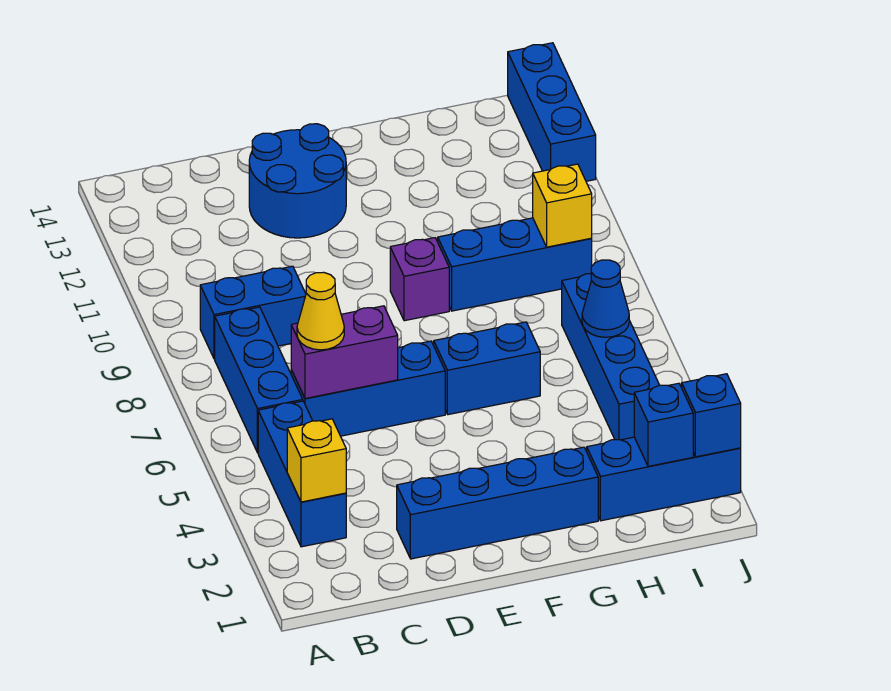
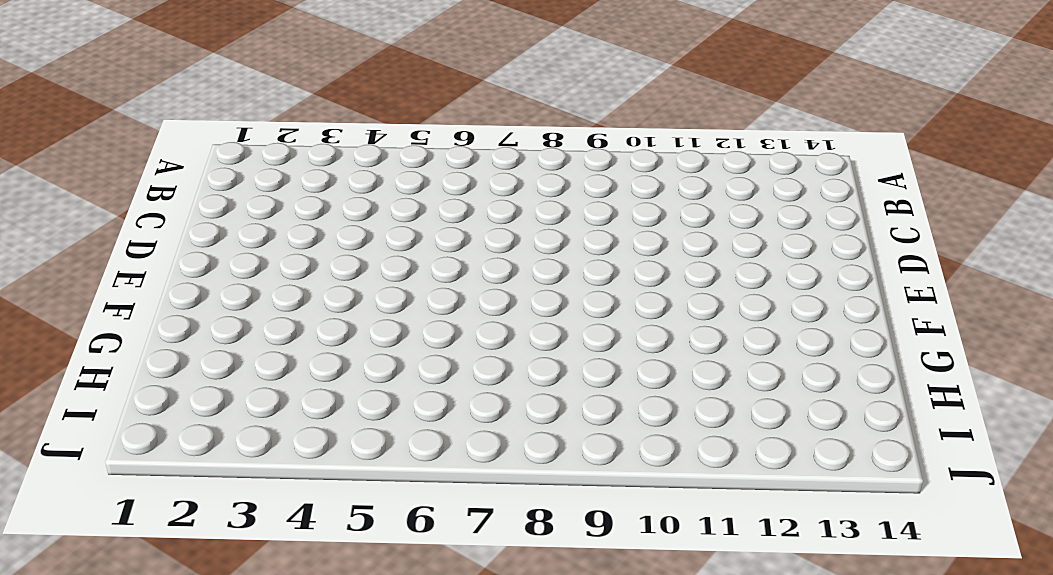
none -> blue 1x3 brick [258,401,346,547]
none -> blue 1x3 brick [215,307,303,453]
none -> blue 1x2 brick [200,266,306,359]

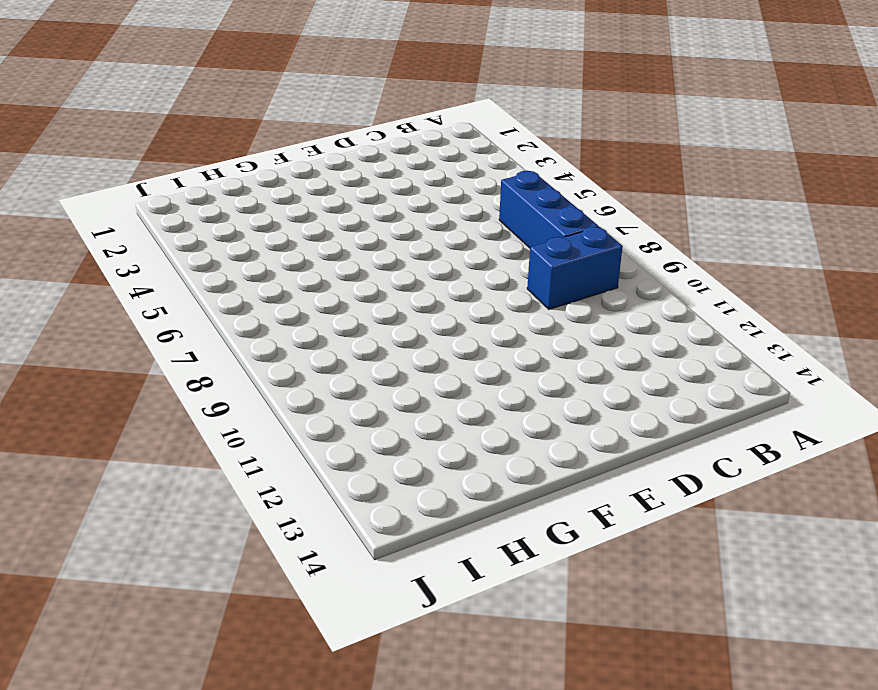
none -> blue 1x3 brick [258,401,346,547]
none -> blue 1x3 brick [291,341,445,436]
none -> blue 1x4 brick [397,447,598,559]

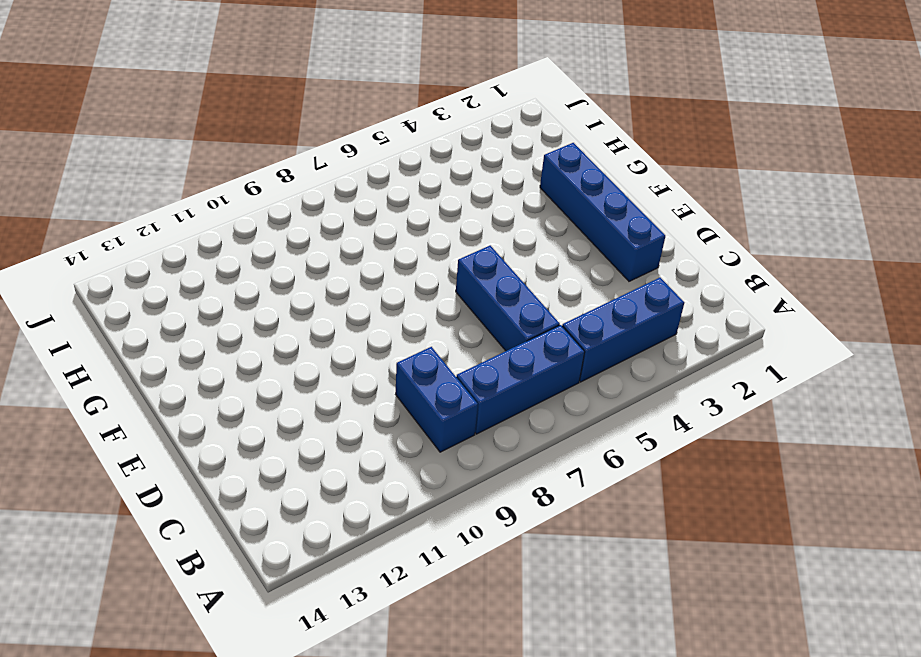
none -> blue 2x2 round brick [249,124,346,238]
none -> blue 1x2 brick [434,322,540,415]
none -> purple 1x1 brick [390,238,449,321]

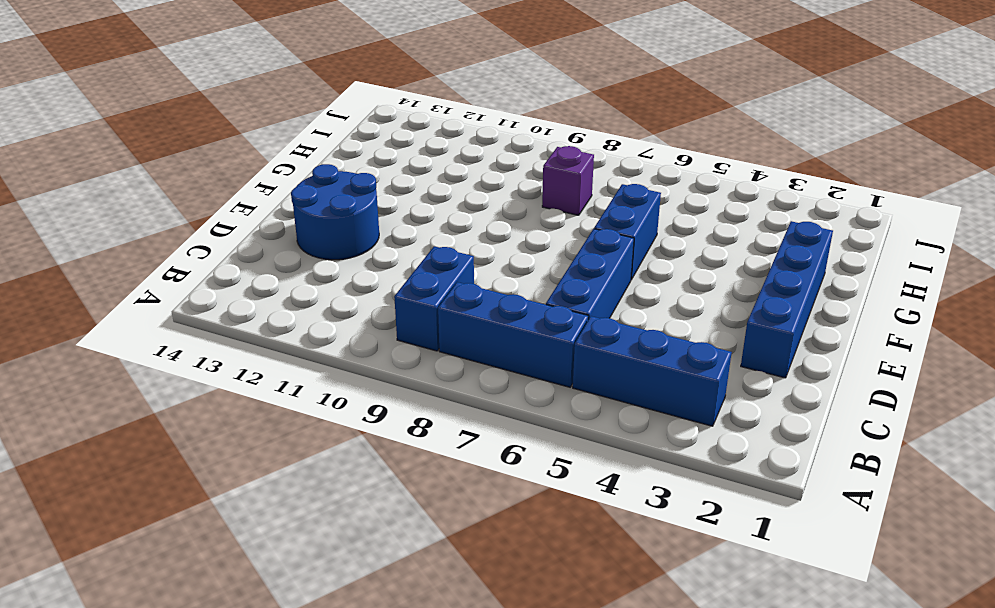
purple 1x1 brick [542,146,594,215] -> purple 1x1 brick moved to [390,238,449,321]
none -> blue 1x3 brick [438,218,592,311]
none -> blue 1x3 brick [587,437,741,521]
none -> blue 1x4 brick [562,274,659,440]

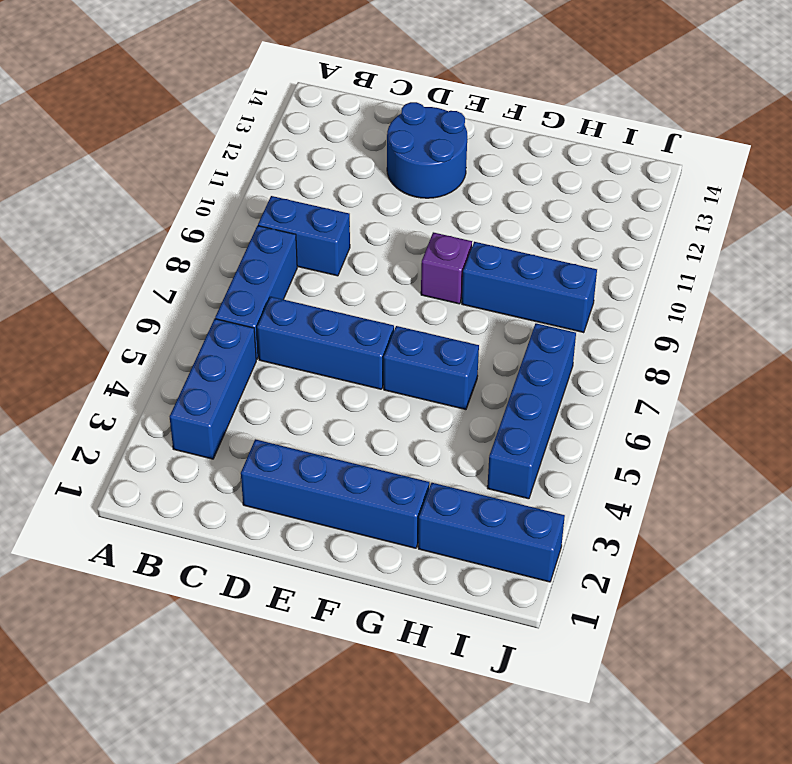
none -> blue 1x3 brick [508,43,596,181]
none -> yellow 1x1 brick [287,419,346,502]
none -> purple 1x2 brick [291,306,398,398]

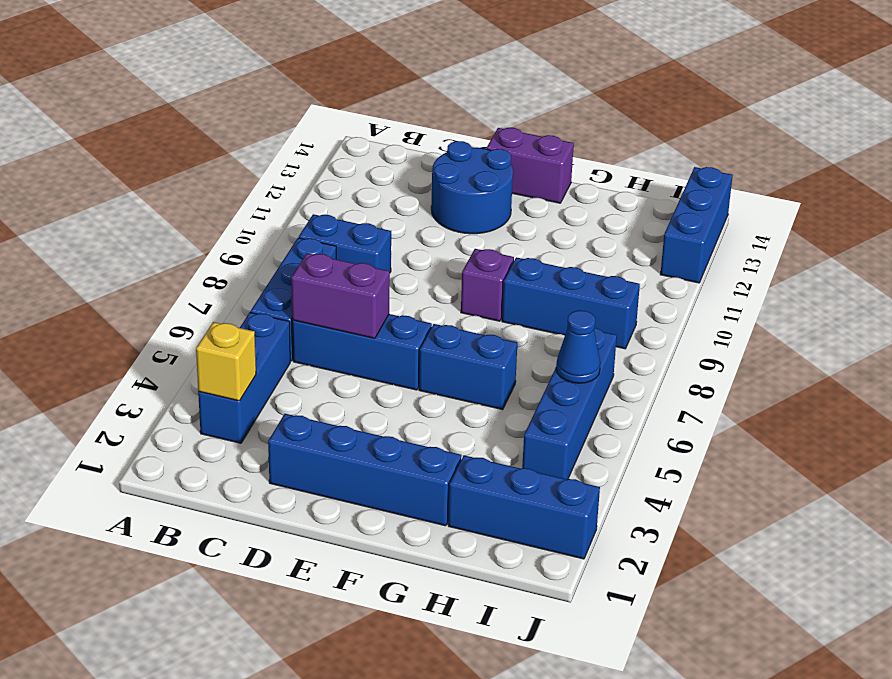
purple 1x2 brick [486,128,574,203] -> none
none -> blue 1x1 brick [634,383,693,466]
none -> yellow 1x1 brick [533,164,592,247]
none -> blue 1x1 brick [682,374,741,457]

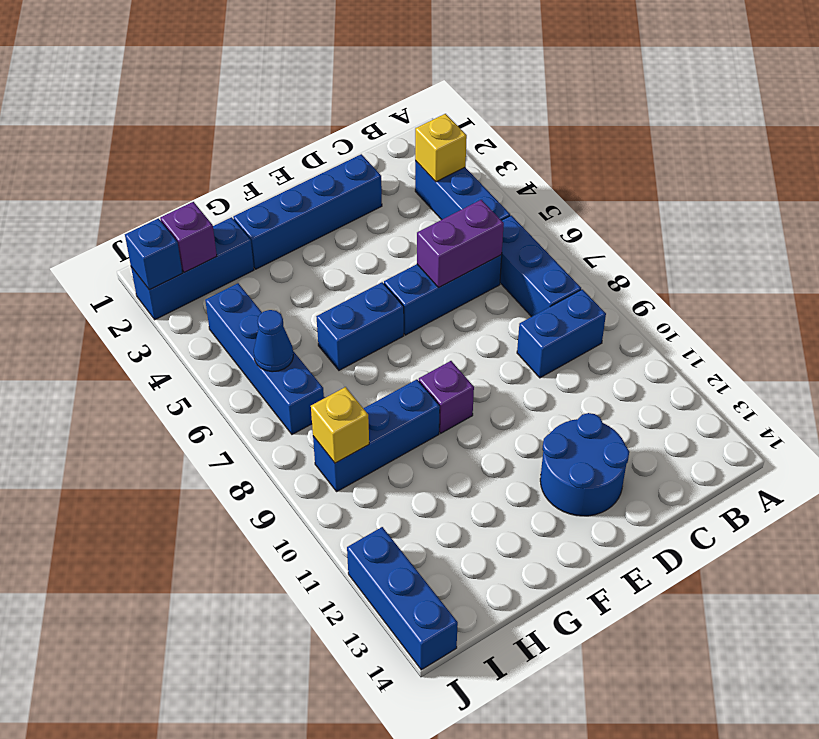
purple 1x1 brick [160,202,217,273] -> blue 1x1 brick [634,383,693,466]
none -> yellow 1x1 cone [297,272,344,350]

